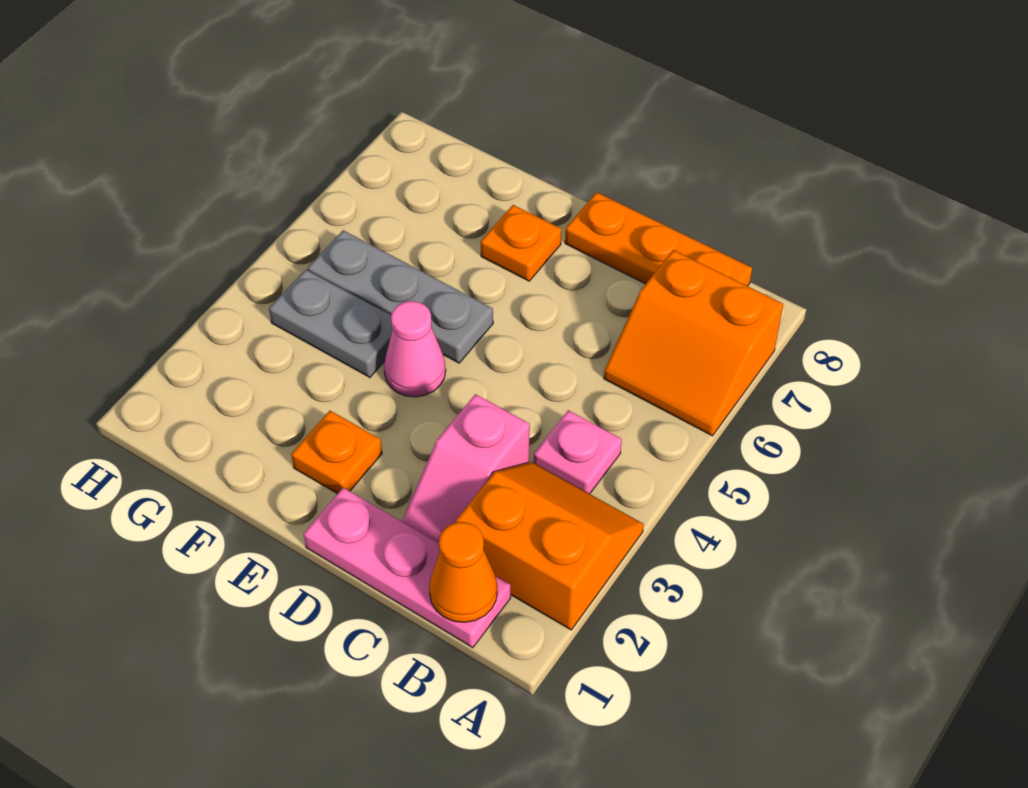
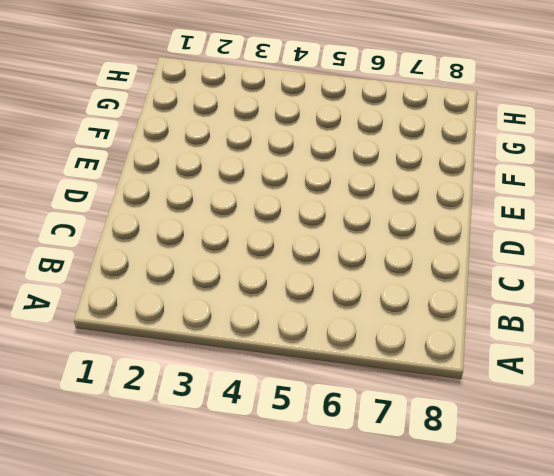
none -> orange 2x2 slope [456,462,644,630]
none -> orange 2x2 slope [604,250,783,436]
none -> pink 1x3 plate [304,488,511,648]

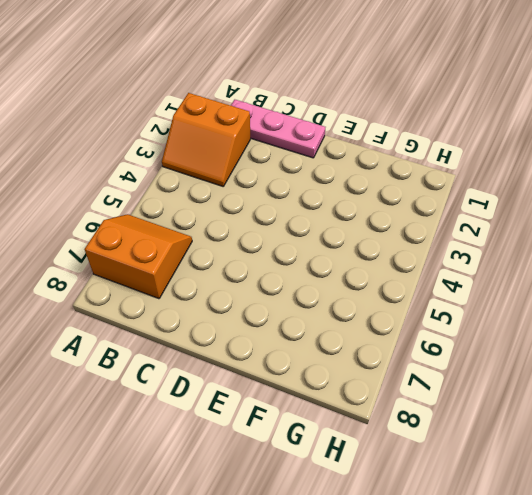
none -> pink 1x1 plate [534,410,622,494]
none -> orange 1x3 plate [565,192,752,286]
none -> pink 1x2 slope [402,394,530,543]

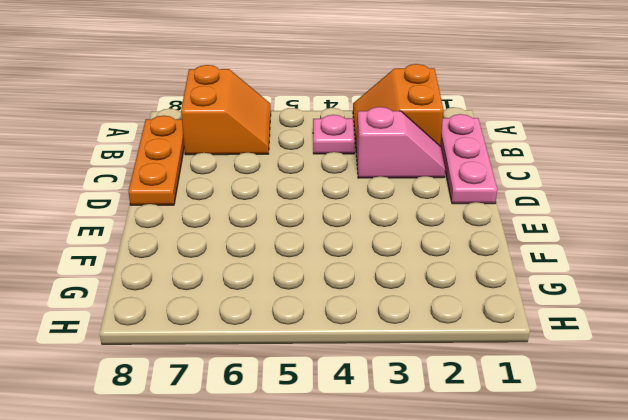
none -> orange 1x1 plate [291,411,382,494]
none -> pink 1x1 cone [384,301,446,397]
none -> grey 1x3 plate [308,230,493,363]

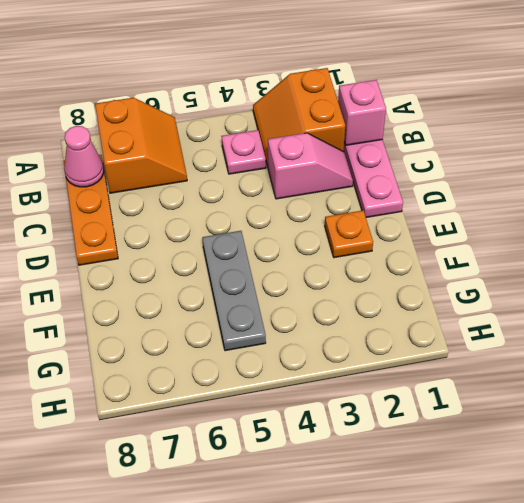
pink 1x1 brick [338,80,386,145] -> orange 1x1 cone [429,522,497,622]
pink 1x1 cone [64,126,104,187] -> pink 1x1 cone moved to [384,301,446,397]
none -> orange 1x1 plate [481,205,562,281]
none -> grey 1x2 plate [269,270,392,377]

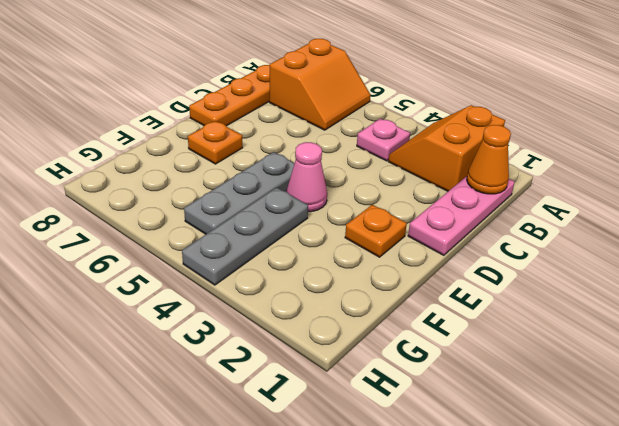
grey 1x3 plate [182,187,308,285] -> grey 1x2 plate [269,270,392,377]
none -> pink 1x2 slope [402,394,530,543]

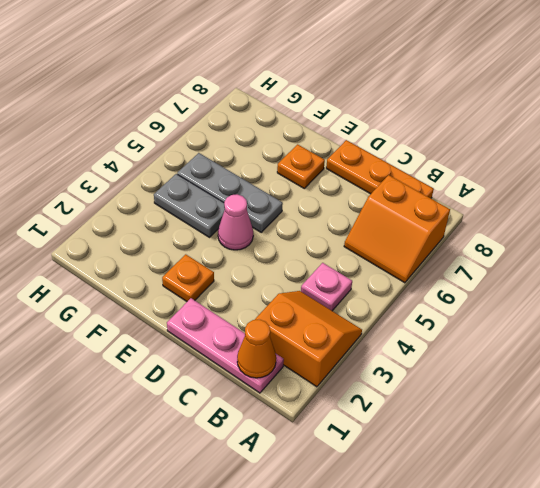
none -> pink 1x2 slope [402,394,530,543]

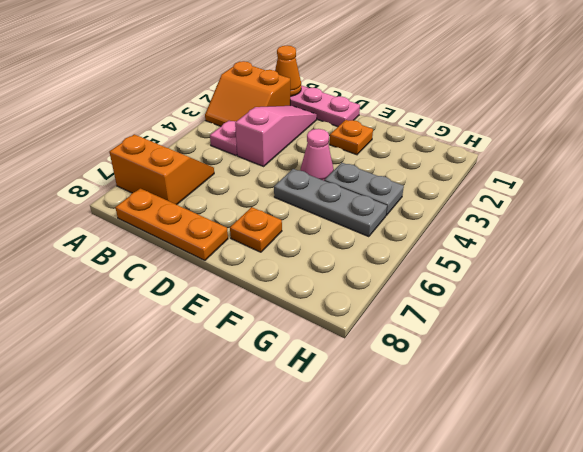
pink 1x3 slope [235,106,317,166] -> pink 1x2 slope [402,394,530,543]

